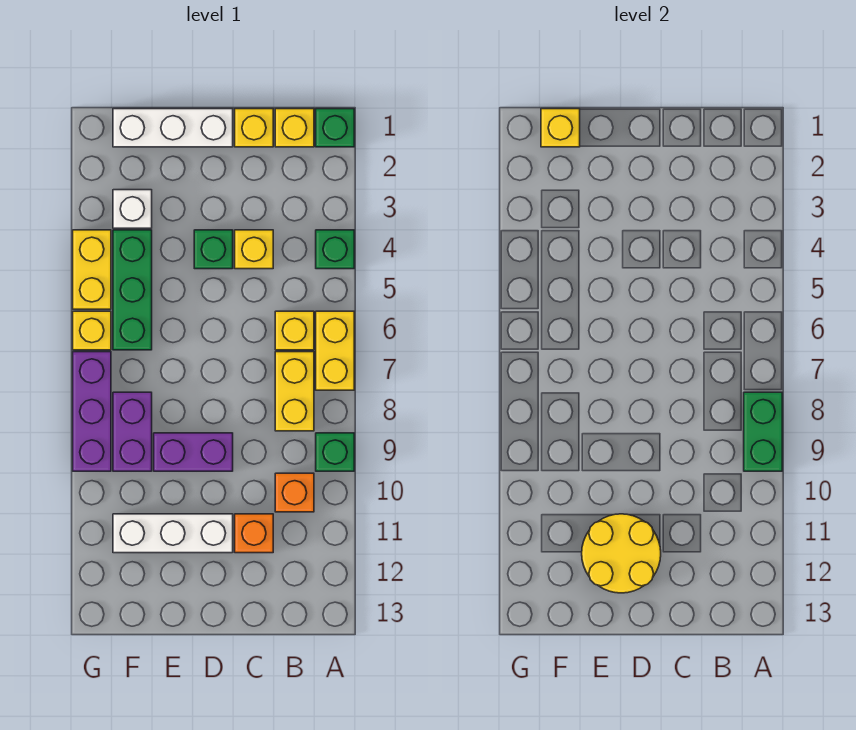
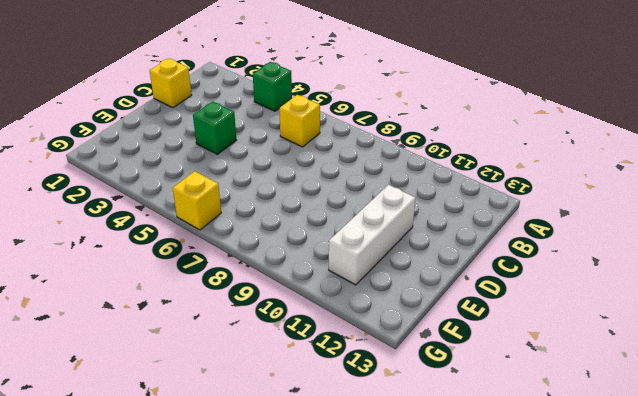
none -> green 1x1 brick [316,109,354,147]
none -> yellow 1x2 brick [316,311,354,390]
none -> green 1x1 brick [316,433,354,471]

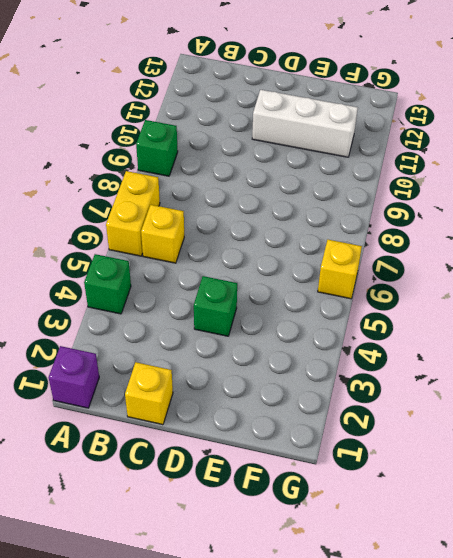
purple 1x1 brick [49,346,99,408] -> green 1x1 brick [316,109,354,147]
none -> yellow 1x1 brick [275,109,314,147]
none -> yellow 1x2 brick [275,352,314,431]
none -> orange 1x1 brick [275,473,314,512]

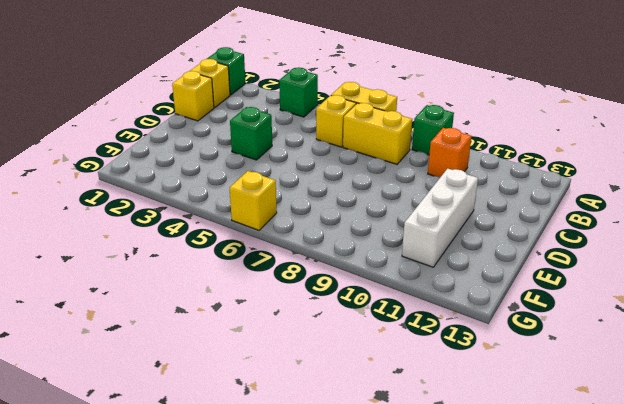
none -> yellow 1x1 brick [235,230,273,269]
none -> orange 1x1 brick [235,514,273,553]
none -> white 1x3 brick [113,109,233,147]

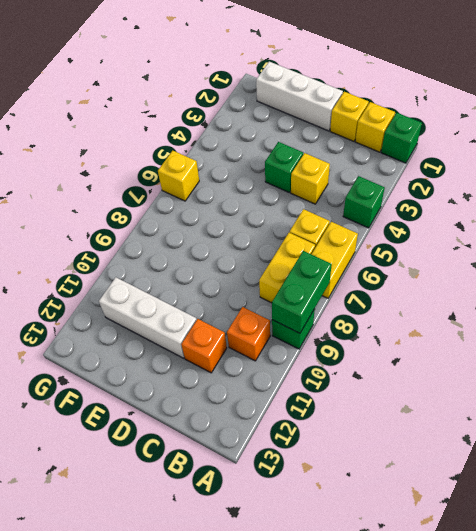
none -> purple 1x2 brick [154,433,233,471]
none -> white 1x1 brick [113,190,152,228]
none -> green 1x3 brick [113,230,152,350]

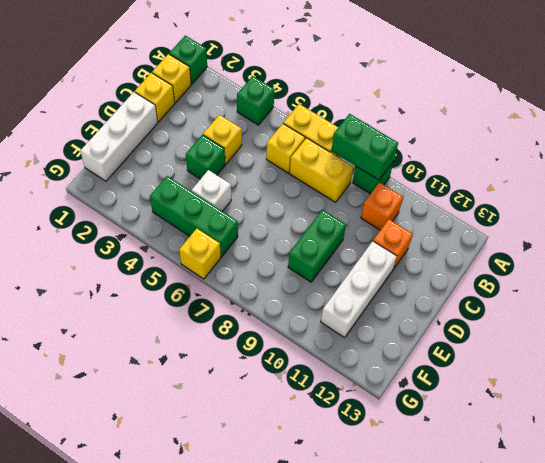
green 1x2 brick [288,210,346,282] -> purple 1x2 brick [154,433,233,471]
white 1x1 brick [192,170,231,211] -> white 1x1 brick moved to [113,190,152,228]
none -> purple 1x2 brick [113,392,152,471]
none -> yellow 1x2 brick [73,230,111,309]
none -> purple 1x3 brick [73,352,111,471]

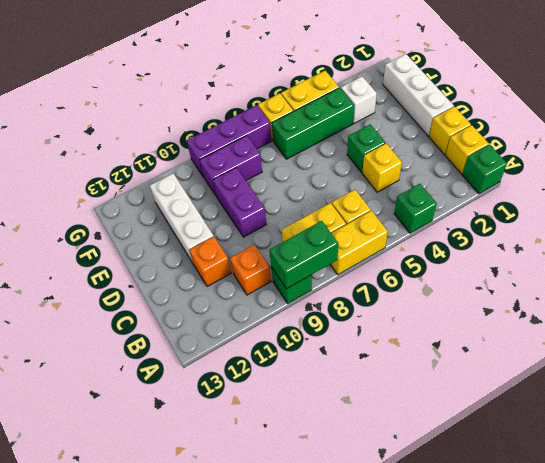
none -> yellow 2x2 round brick [582,514,661,593]
none -> yellow 1x1 brick [541,109,580,147]

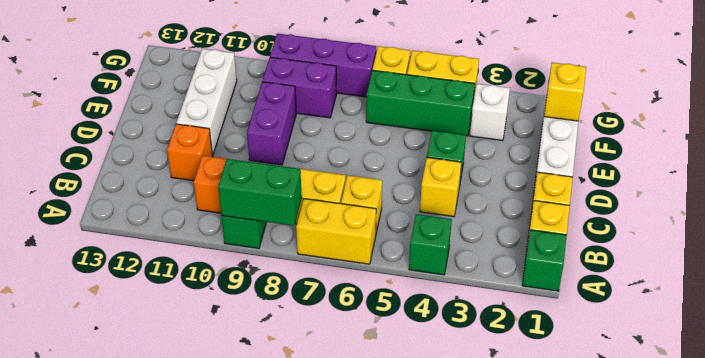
none -> yellow 2x2 round brick [582,514,661,593]

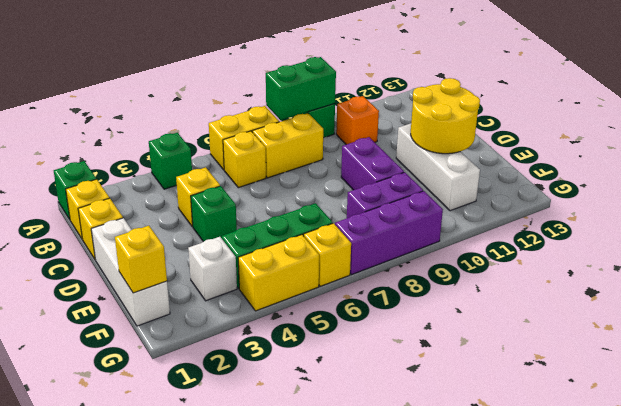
none -> orange 1x1 brick [235,514,273,553]

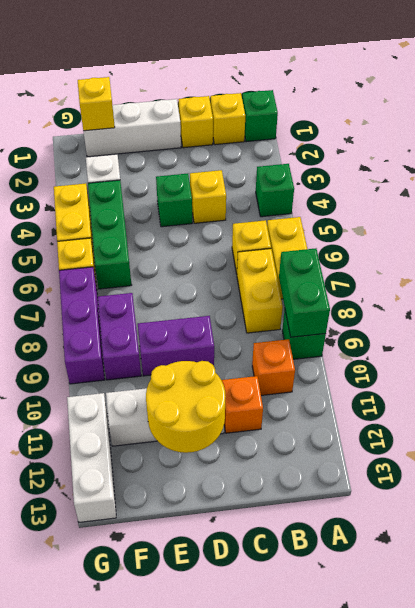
white 1x3 brick [67,393,116,522] -> none

